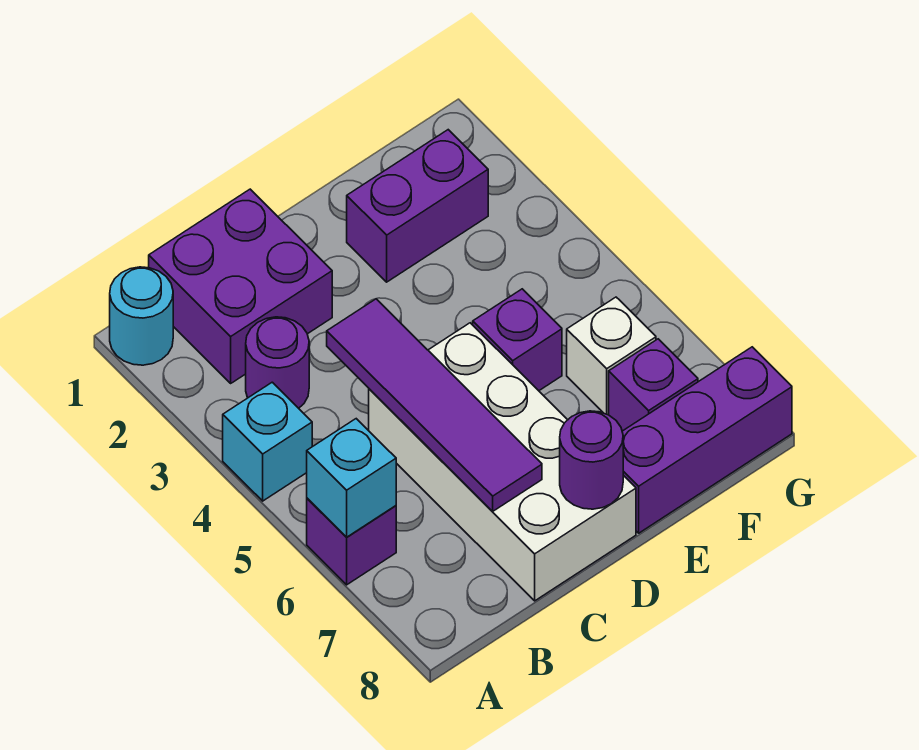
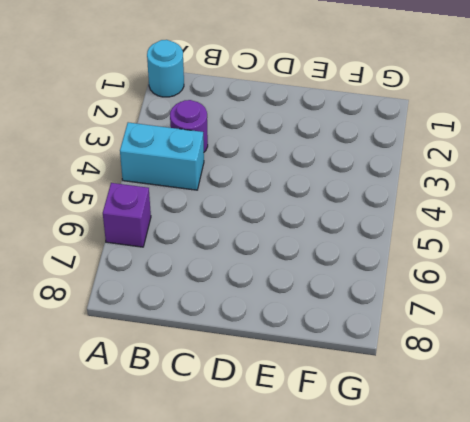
cyan 1x2 brick [120,122,204,190] -> cyan 1x1 brick [223,382,312,501]
none -> purple 2x2 brick [149,189,332,383]
none -> white 2x4 brick [369,323,636,601]
none -> purple 1x2 brick [347,130,488,282]

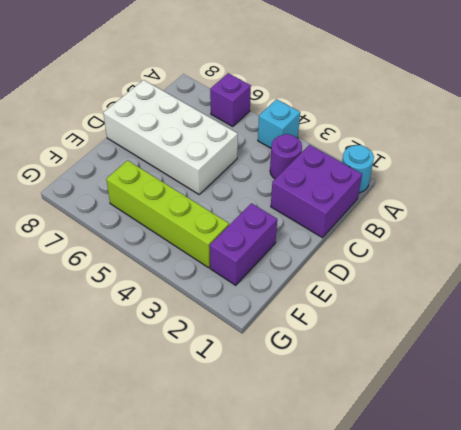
lime 1x4 brick [106,160,229,268] -> white 1x1 brick [567,297,656,415]
none -> purple 1x1 brick [473,289,562,391]
none -> purple 1x3 brick [622,347,792,533]
none -> purple 1x1 brick [609,339,698,431]

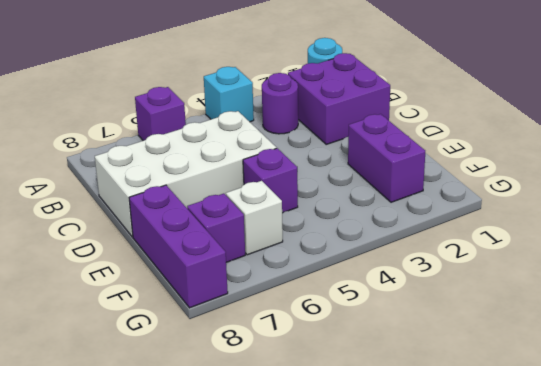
none -> cyan 1x1 brick [307,419,396,537]
none -> purple 1x4 tile [327,299,542,512]
none -> purple 1x1 round brick [560,411,623,509]

